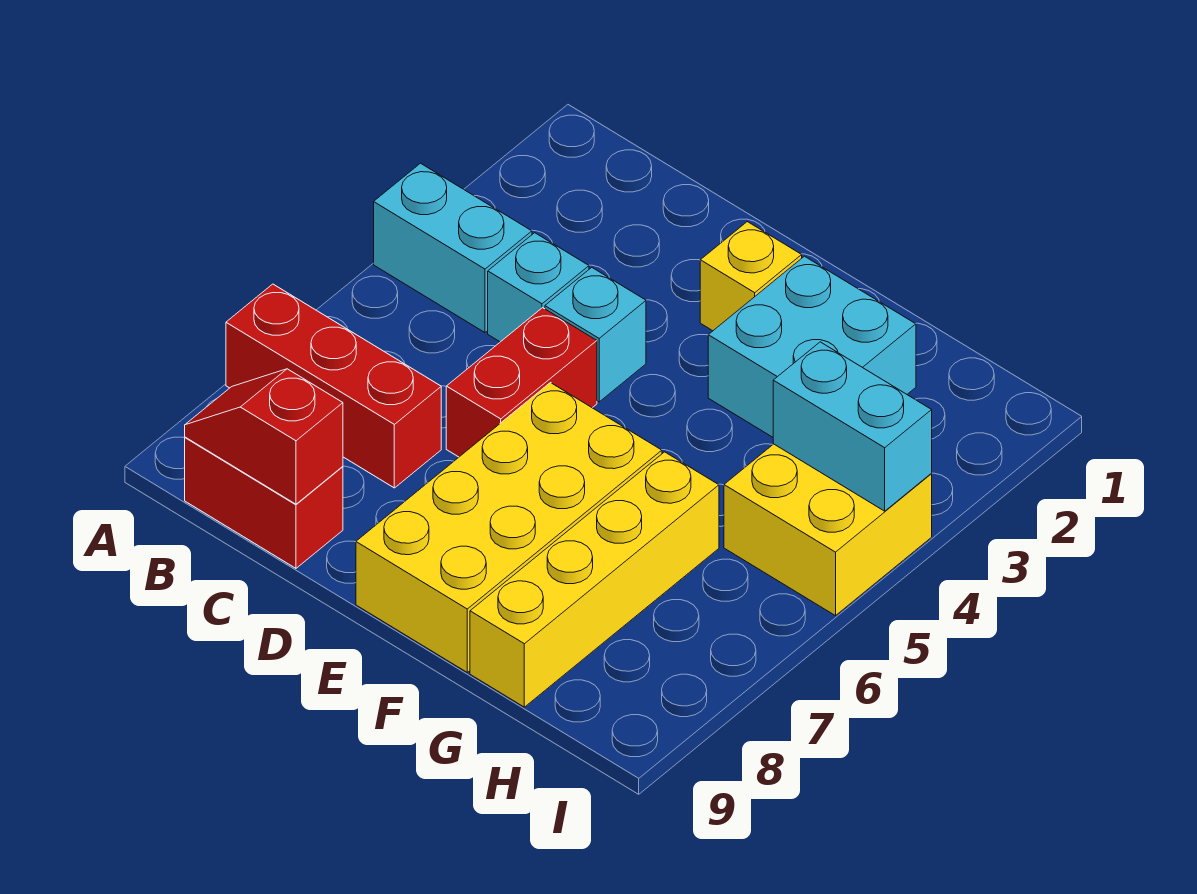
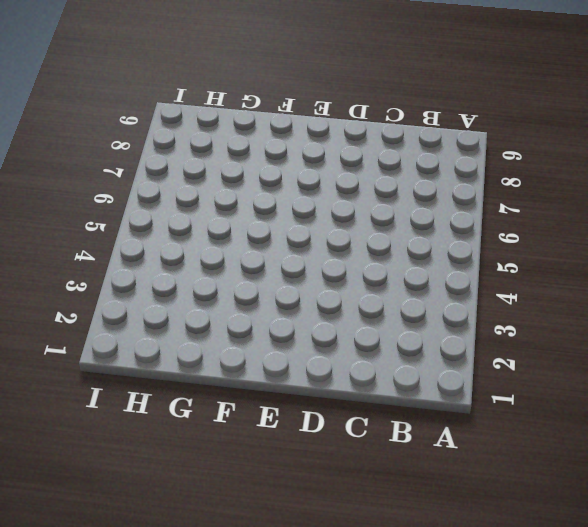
none -> cyan 1x2 brick [374,163,532,332]
none -> red 1x3 brick [226,284,441,488]
none -> red 1x2 brick [185,437,343,568]

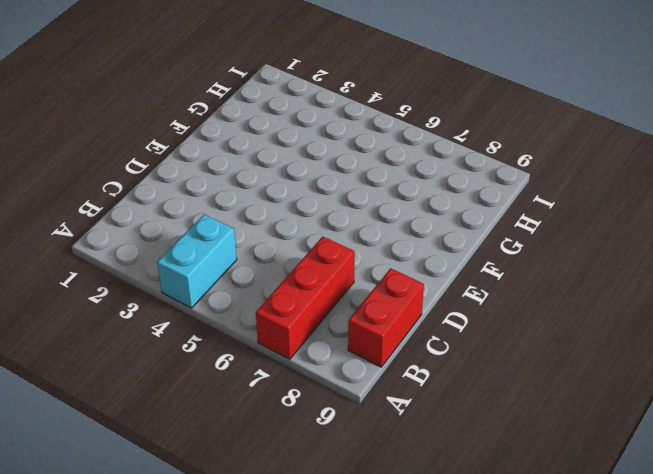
none -> cyan 1x1 brick [488,233,589,342]
none -> cyan 1x1 brick [545,267,646,402]
none -> red 1x2 brick [446,308,597,457]

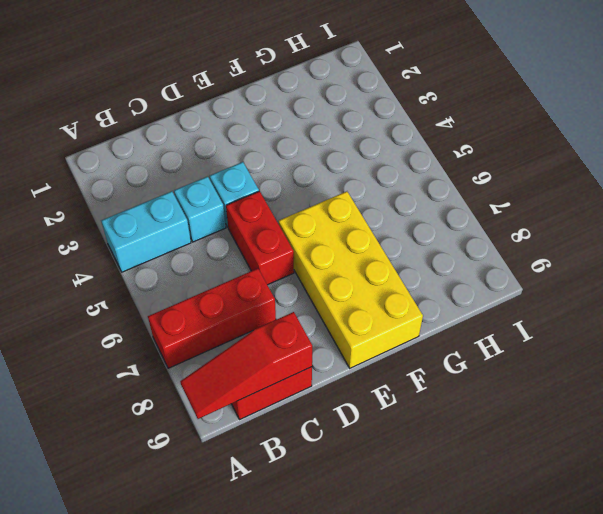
red 1x3 slope [180,312,312,419] -> red 1x2 slope [185,369,343,504]
none -> yellow 1x1 brick [700,222,802,331]
none -> cyan 2x2 brick [708,256,916,437]
none -> yellow 1x4 brick [470,452,719,707]

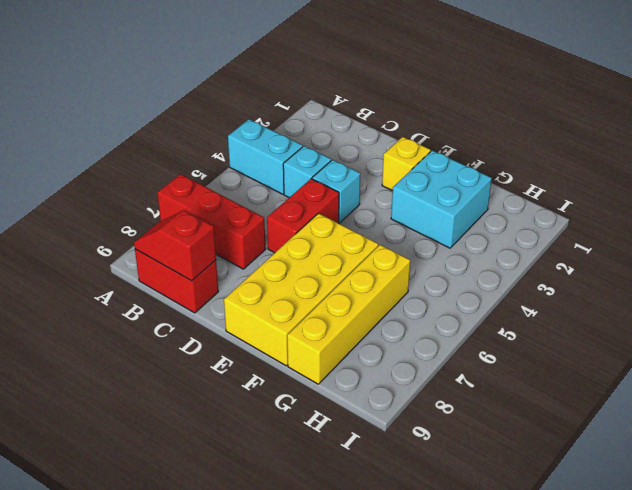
none -> yellow 2x2 brick [724,444,932,616]
none -> cyan 1x2 brick [773,342,932,511]

